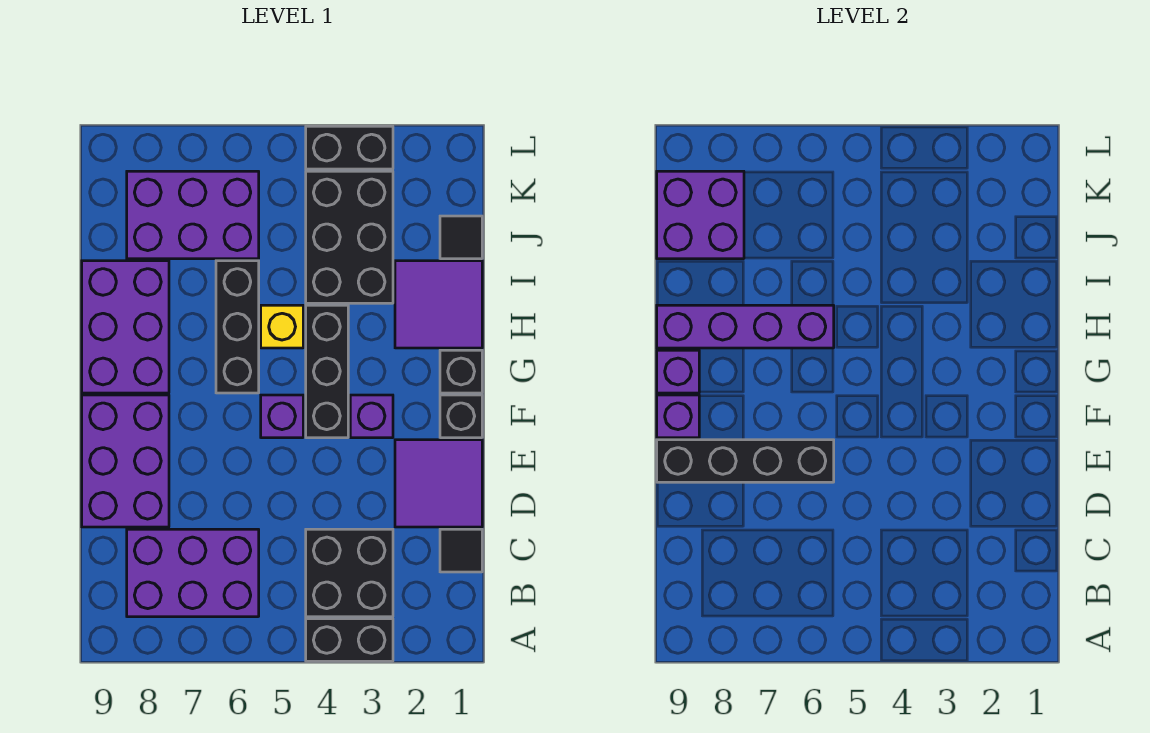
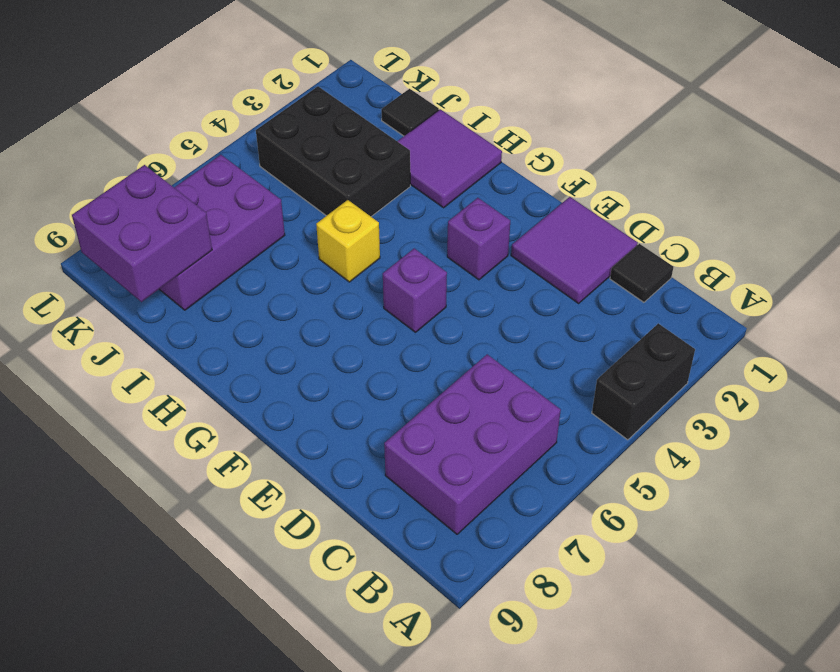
none -> black 2x2 brick [306,529,393,617]
none -> purple 2x3 brick [82,395,169,527]
none -> black 1x1 brick [440,395,482,438]

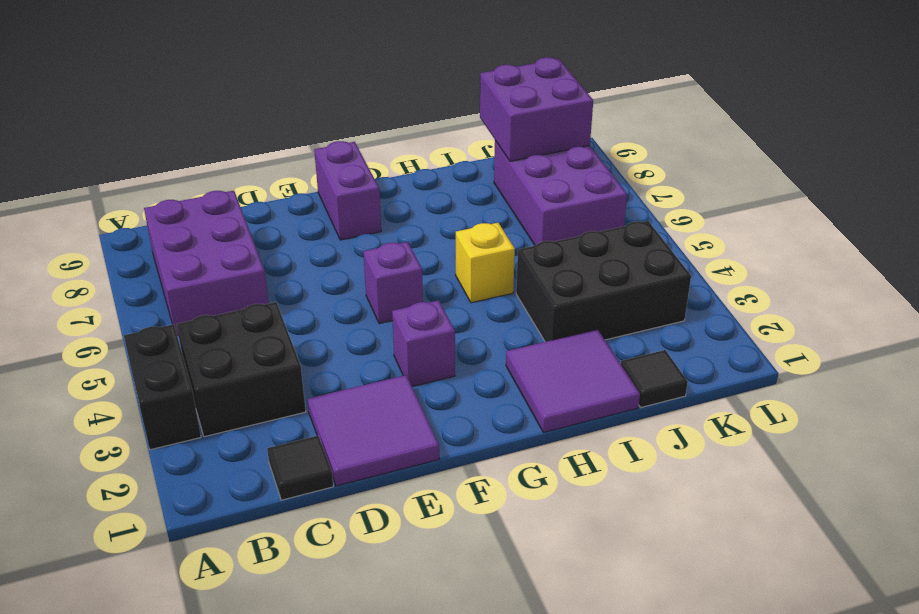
purple 1x2 brick [314,141,381,240] -> purple 2x3 brick [82,395,169,527]
none -> black 1x1 brick [440,395,482,438]
none -> black 1x3 brick [306,305,348,438]
none -> black 1x1 brick [440,350,482,393]

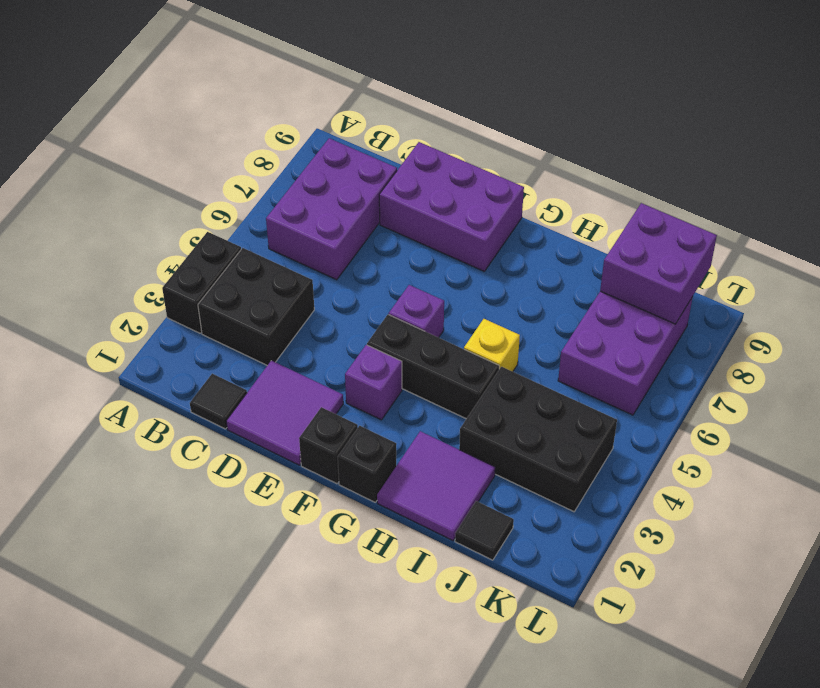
none -> black 1x3 brick [216,261,259,393]
none -> purple 2x3 brick [82,261,169,393]
none -> black 1x2 brick [306,126,393,169]

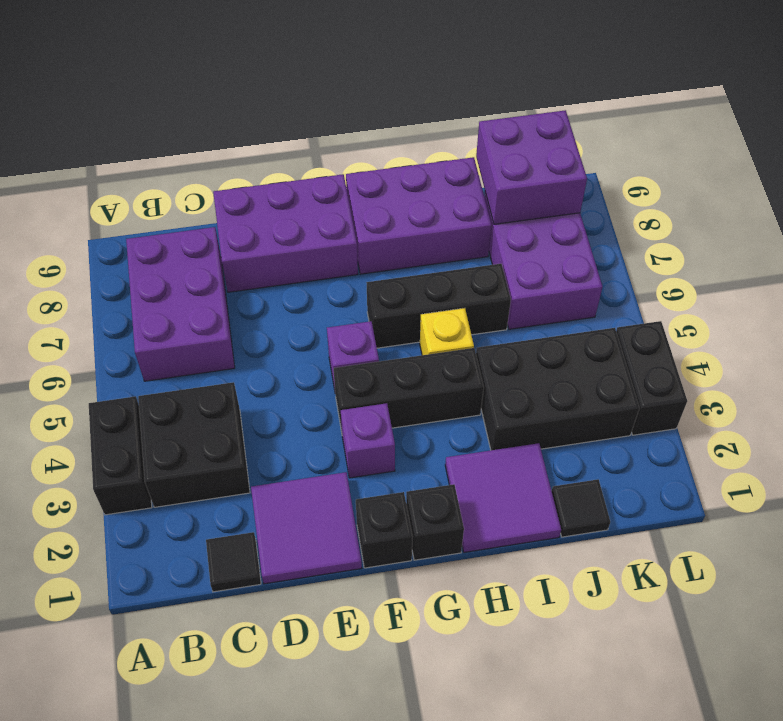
none -> black 1x4 brick [657,440,834,482]
none -> purple 1x1 brick [657,395,699,438]
none -> purple 1x1 brick [657,350,699,393]

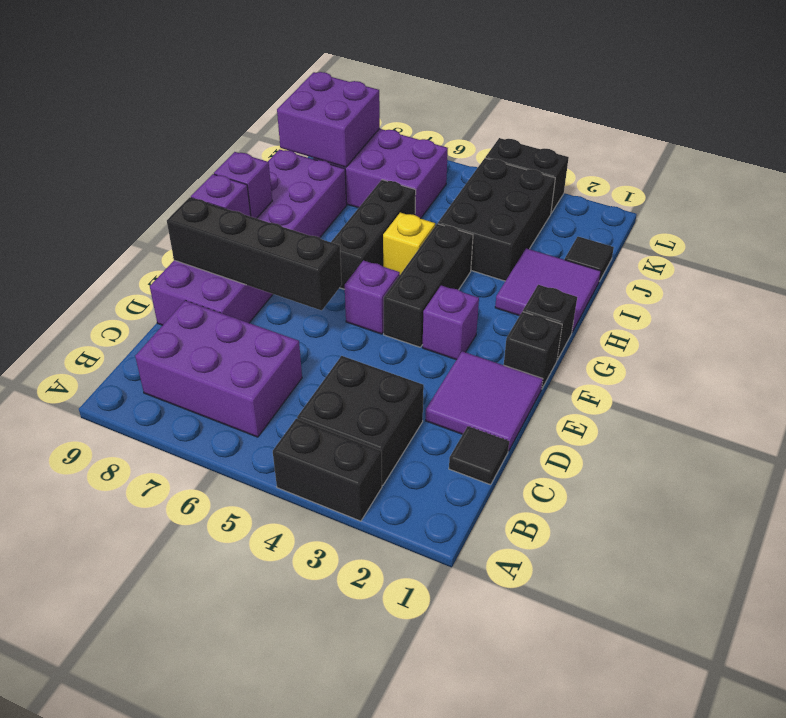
none -> purple 1x4 brick [657,305,834,348]

